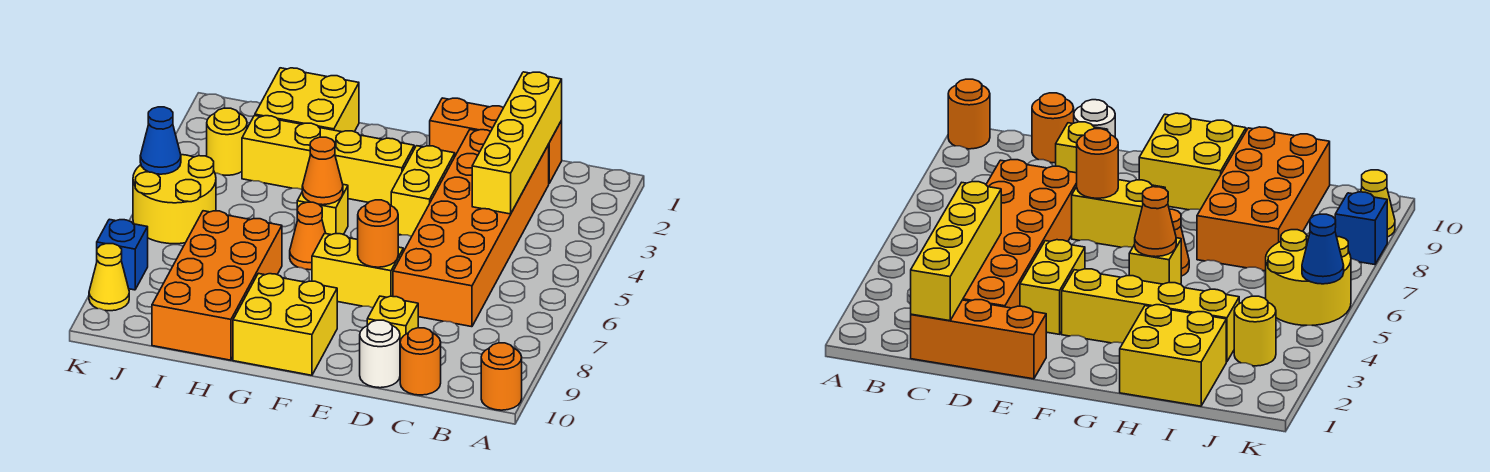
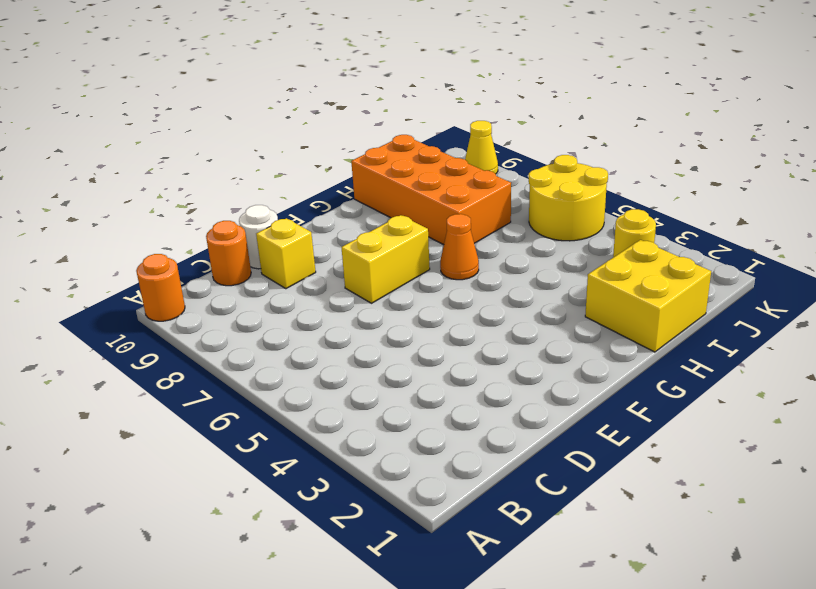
none -> orange 1x3 brick [430,98,562,183]
none -> orange 2x6 brick [393,130,549,327]
none -> yellow 1x2 brick [391,146,455,237]

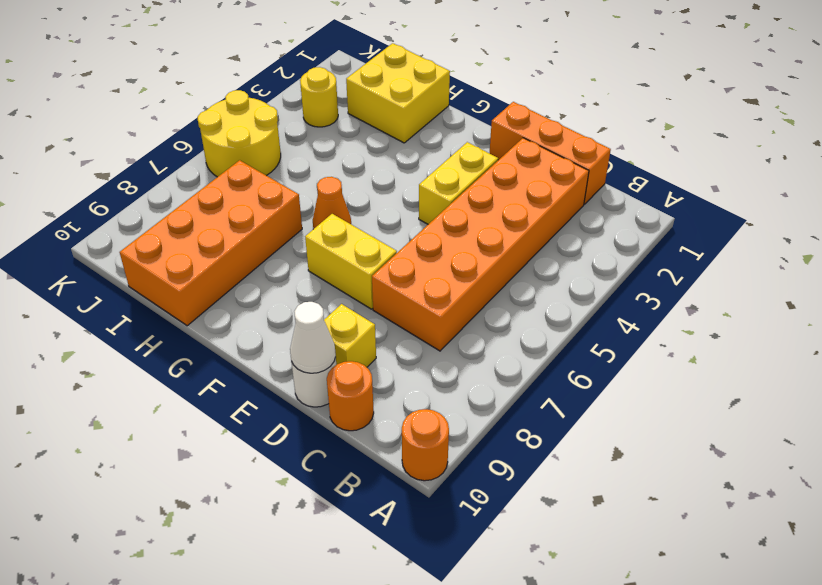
white 1x1 cone [290,302,336,373] -> none
none -> yellow 1x4 brick [242,116,414,205]
none -> yellow 2x2 brick [233,273,337,375]
none -> yellow 1x1 brick [297,184,348,235]

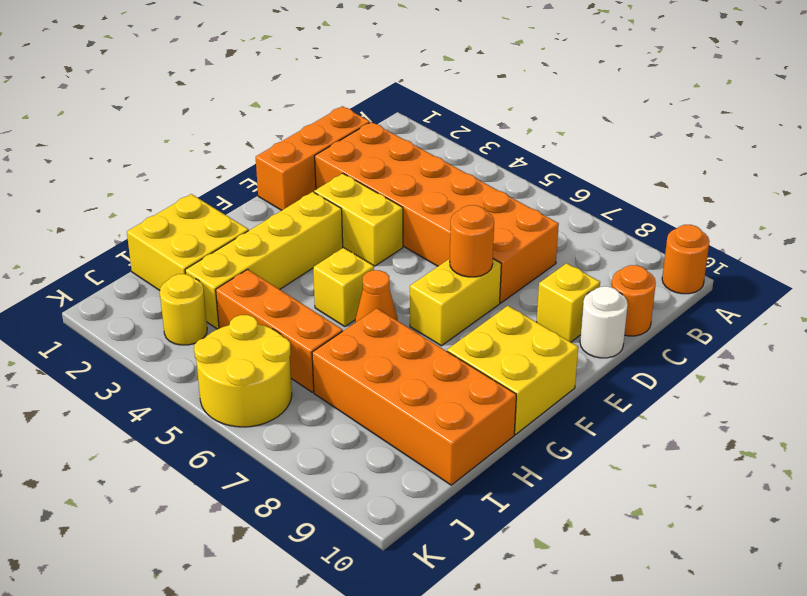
orange 1x3 brick [216,269,343,392] -> none
none -> blue 1x1 brick [97,219,148,290]
none -> yellow 1x1 cone [89,244,129,311]
none -> yellow 1x4 brick [472,72,562,214]

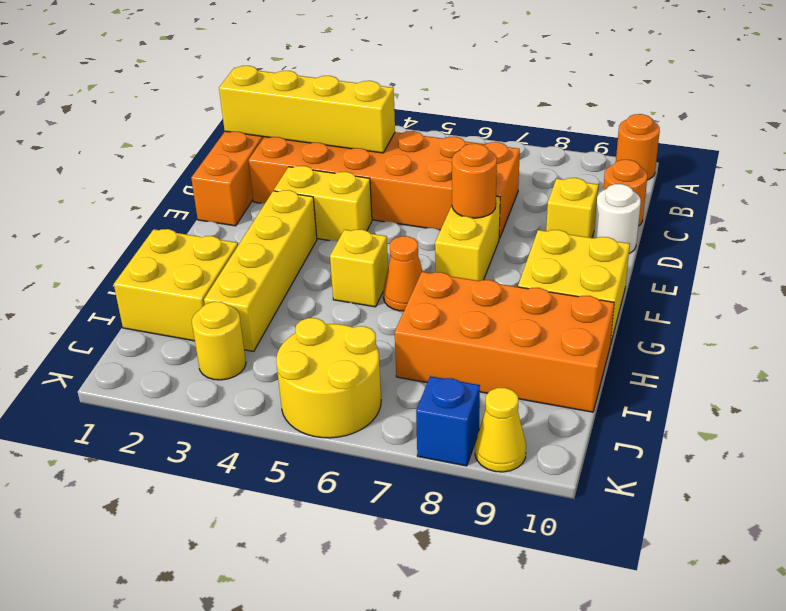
none -> orange 1x1 cone [302,137,343,205]
none -> blue 1x1 cone [140,107,181,174]

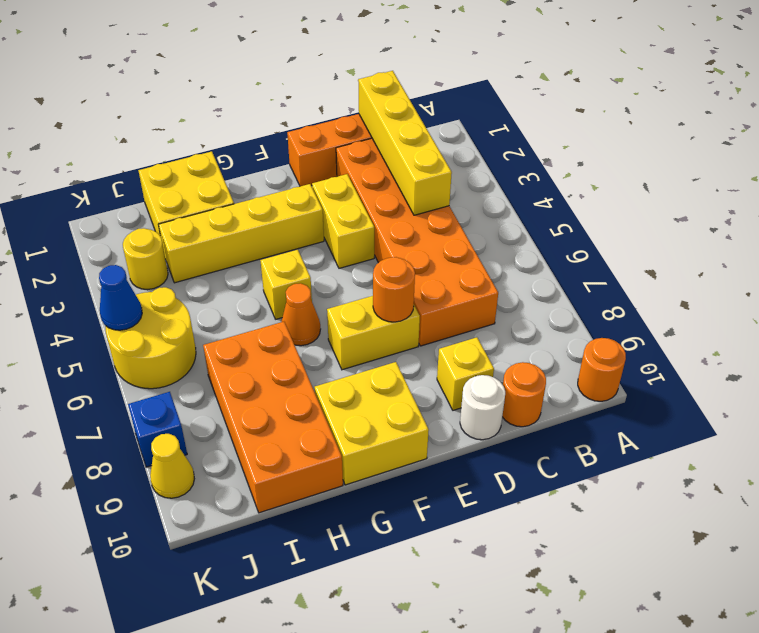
none -> orange 1x1 cone [302,137,343,205]

